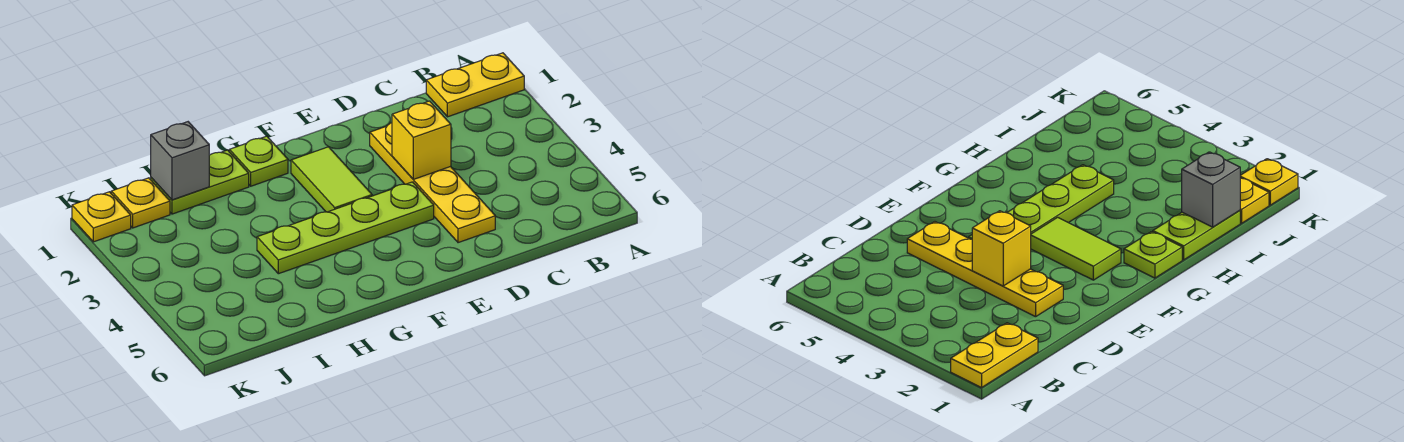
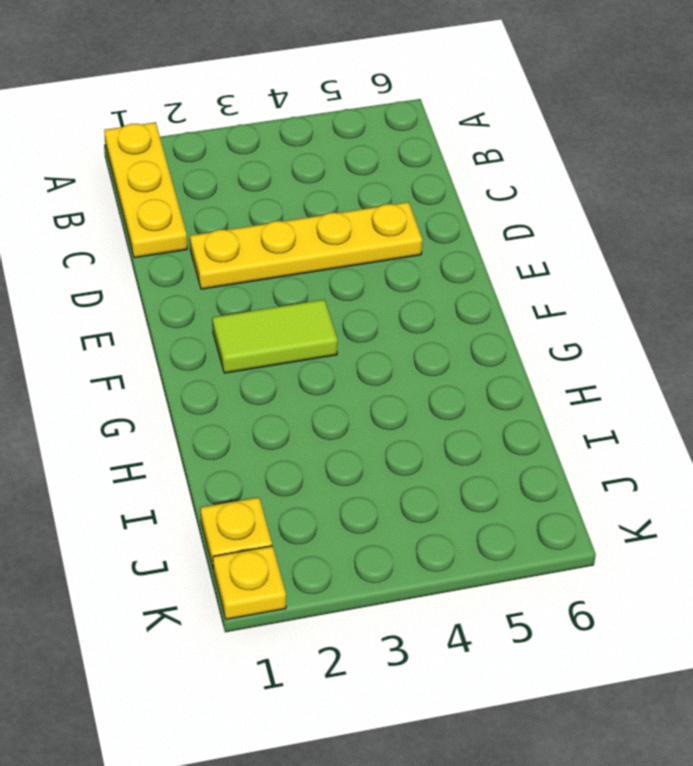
yellow 1x3 plate [104,122,187,258] -> yellow 1x2 plate [426,53,524,117]
none -> lime 1x4 plate [257,182,434,274]
none -> lime 1x1 plate [229,136,288,186]

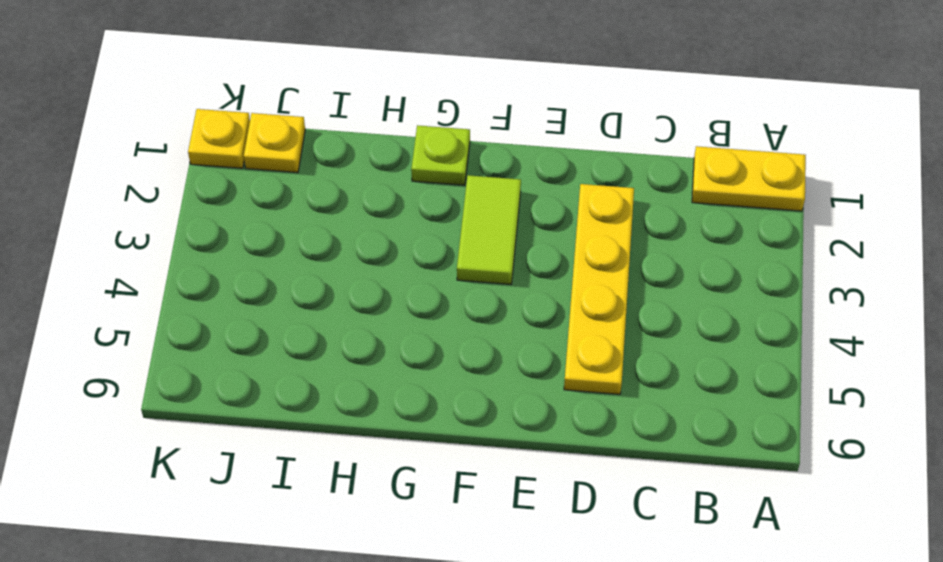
none -> lime 1x4 plate [257,182,434,274]
none -> lime 1x2 plate [151,150,249,214]

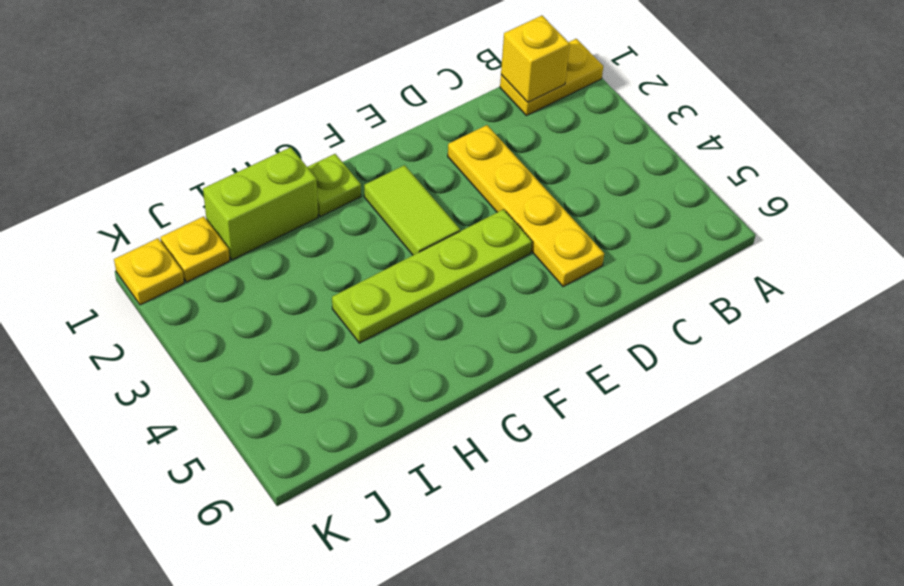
yellow 1x1 brick [501,16,570,102] -> yellow 1x1 brick moved to [392,101,451,179]
lime 1x2 brick [203,147,318,260] -> lime 1x2 plate [151,150,249,214]
none -> grey 1x1 brick [151,122,209,200]

